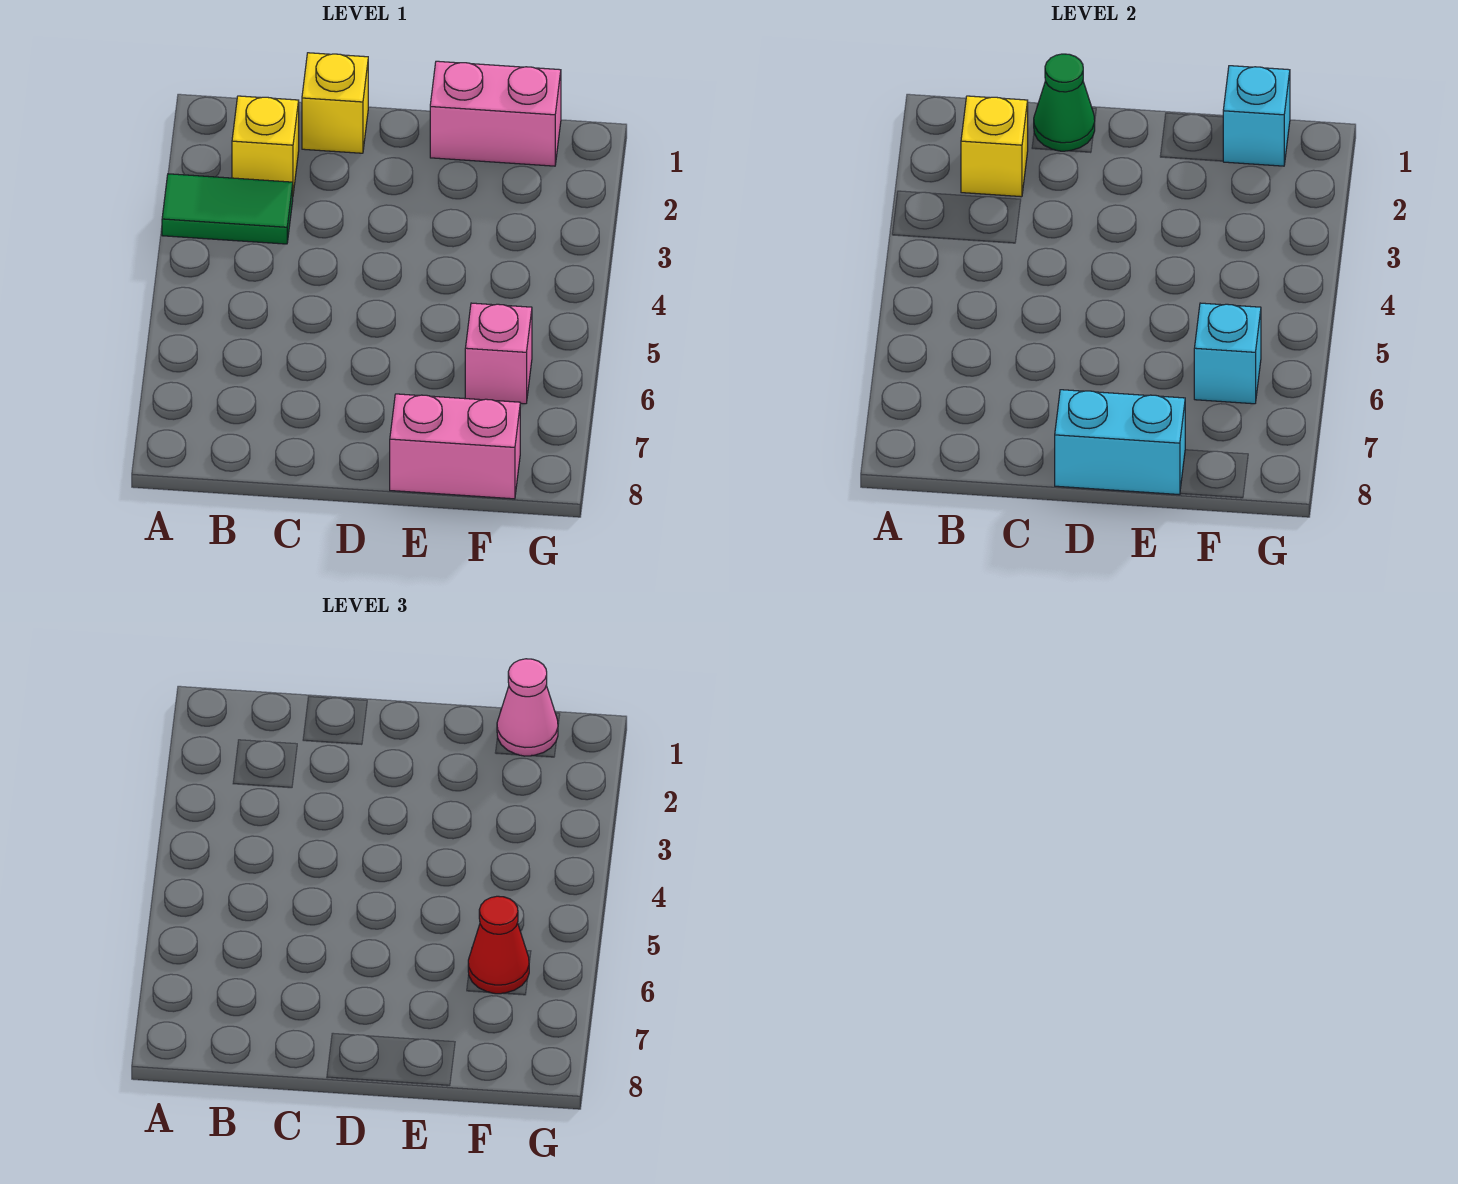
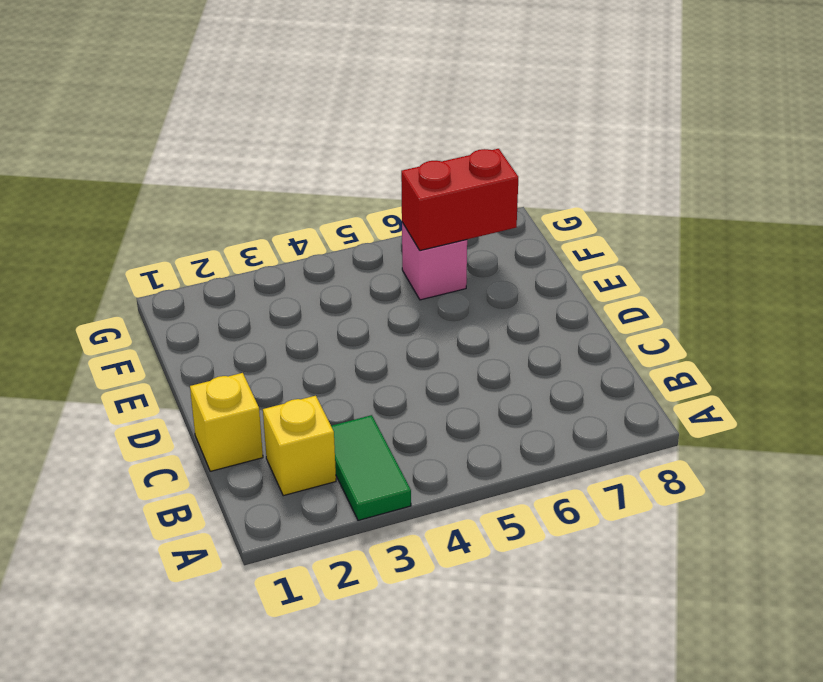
red 1x2 brick [401,149,518,251] -> cyan 1x1 brick [1194,303,1261,404]
none -> pink 1x2 brick [430,61,561,166]
none -> pink 1x2 brick [390,394,520,499]
none -> yellow 1x1 brick [961,96,1028,197]

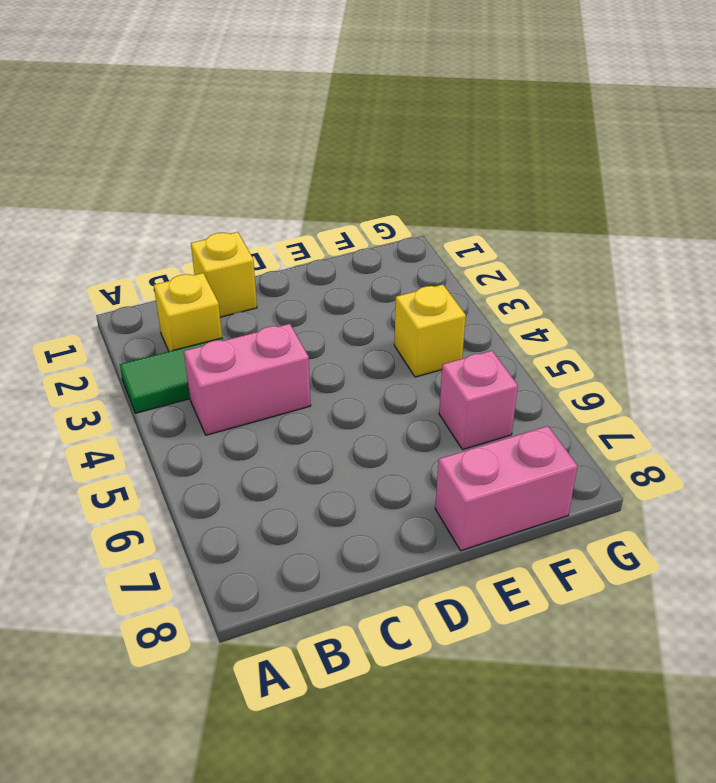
pink 1x2 brick [184,324,311,435] -> pink 1x2 brick moved to [430,61,561,166]
yellow 1x1 brick [394,285,466,377] -> yellow 1x1 brick moved to [961,96,1028,197]
none -> green 1x1 cone [1034,54,1095,151]
none -> cyan 1x2 brick [1055,390,1185,495]
none -> cyan 1x1 brick [1223,66,1290,166]

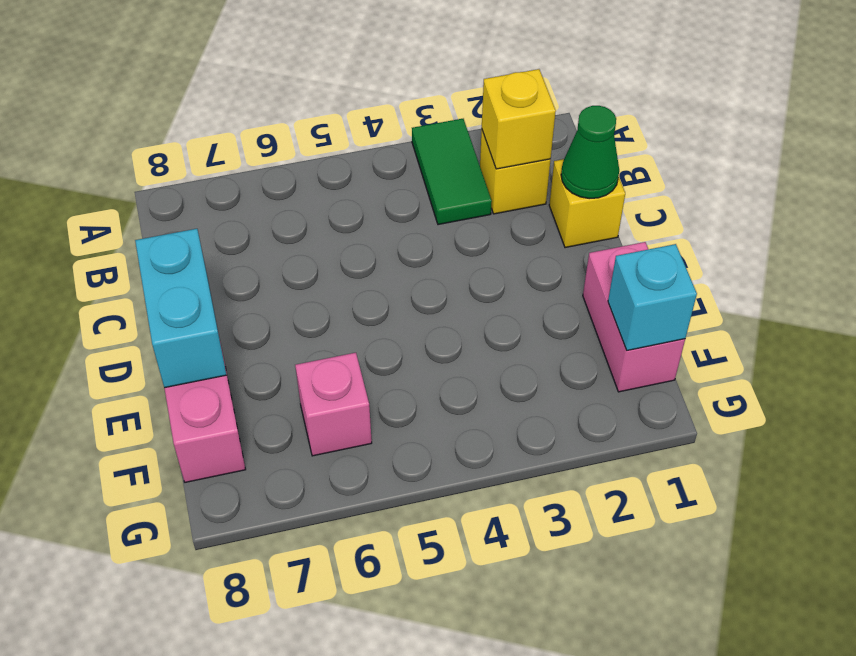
none -> cyan 1x1 brick [1194,303,1261,404]
none -> pink 1x1 cone [497,659,558,756]
none -> red 1x1 cone [468,896,529,994]

